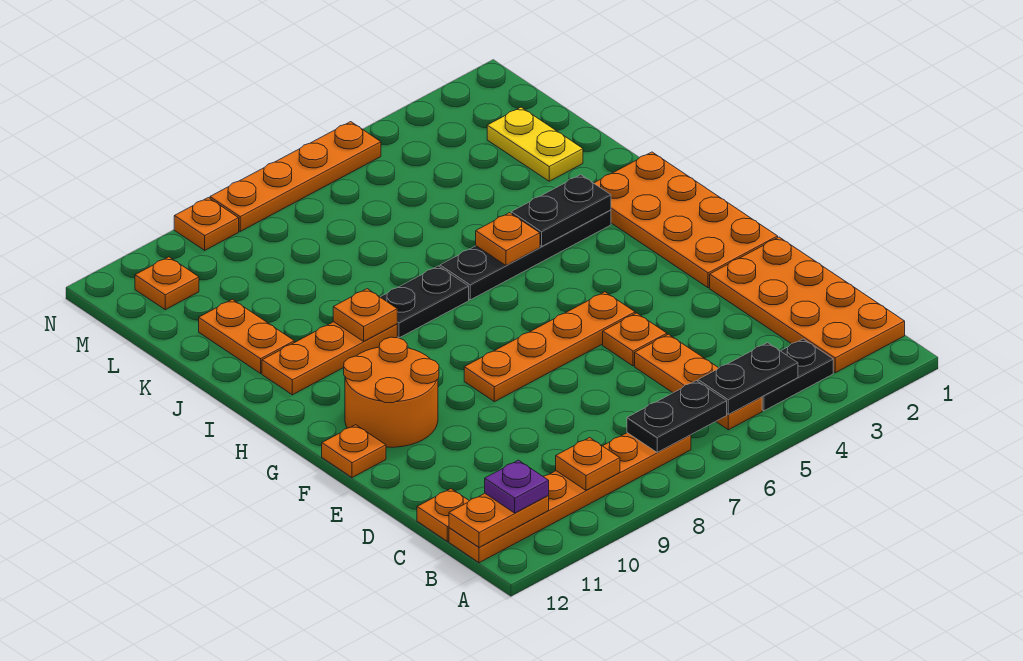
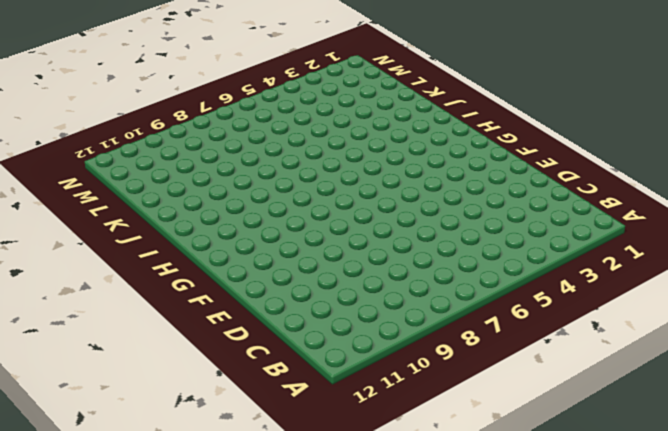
none -> orange 2x4 plate [710,237,905,373]
none -> black 1x2 plate [762,339,833,411]
none -> orange 1x3 plate [635,334,762,430]

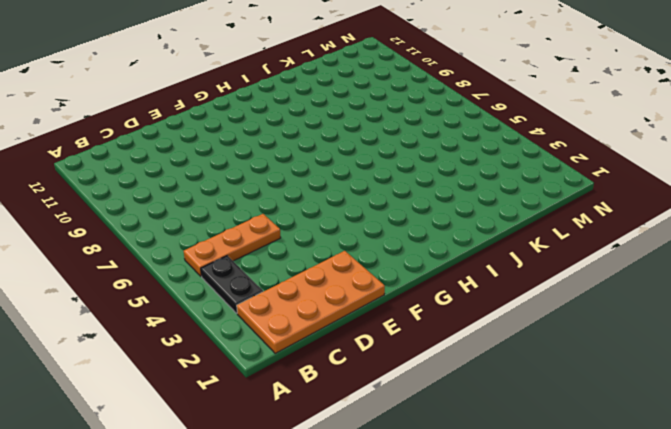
none -> orange 1x6 plate [449,433,691,563]
none -> orange 1x1 plate [417,489,469,541]
none -> orange 1x1 plate [603,313,667,366]

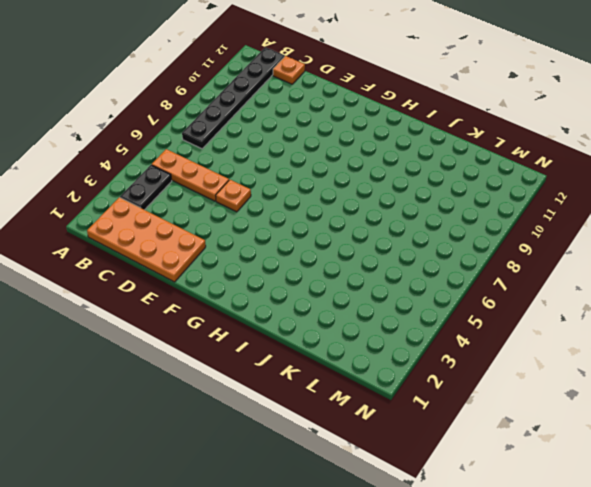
black 1x6 plate [182,47,284,149] -> orange 1x6 plate [449,433,691,563]
none -> orange 2x4 plate [594,152,778,288]
none -> orange 1x4 plate [464,292,635,402]
none -> orange 2x2 round brick [344,337,439,447]

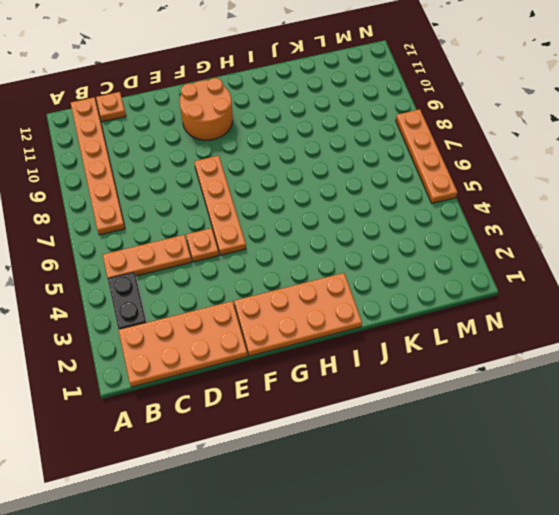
none -> orange 1x1 plate [322,425,386,478]
none -> black 1x4 plate [440,210,611,300]
none -> black 1x2 plate [381,266,469,338]

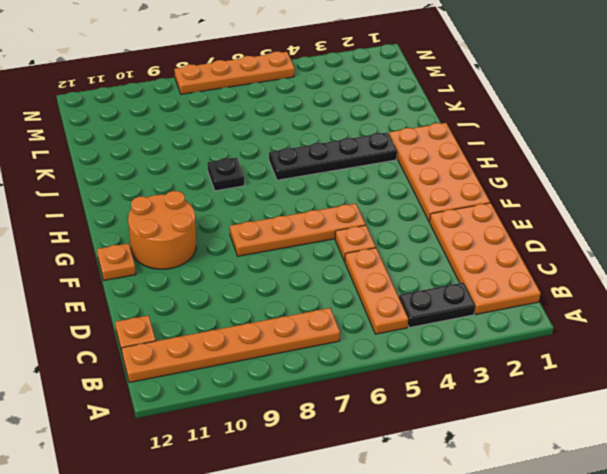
black 1x1 plate [207,157,244,191] -> black 1x2 plate [381,266,469,338]
none -> orange 1x3 plate [262,322,397,395]
none -> orange 1x2 plate [199,299,294,373]
none -> yellow 1x2 plate [487,107,583,181]

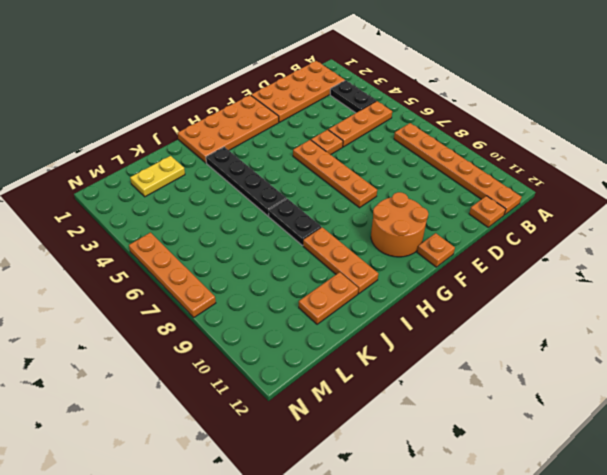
none -> orange 1x1 plate [135,257,199,310]
none -> orange 1x1 plate [174,198,239,250]
none -> black 1x2 plate [698,343,798,414]

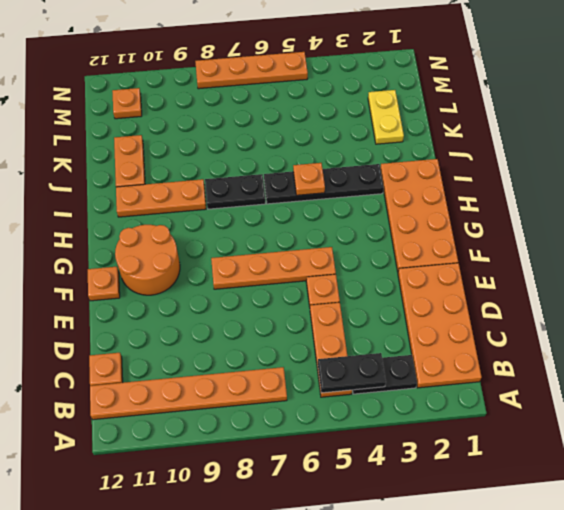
none -> orange 1x1 plate [174,198,239,250]
none -> black 1x2 plate [627,381,727,452]
none -> orange 1x1 plate [556,438,620,490]

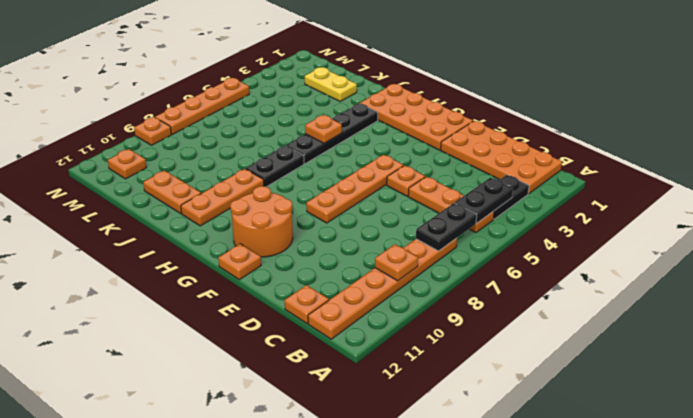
none -> orange 1x2 plate [449,493,549,547]
none -> black 1x2 plate [511,175,611,246]
none -> orange 1x1 plate [333,289,397,341]

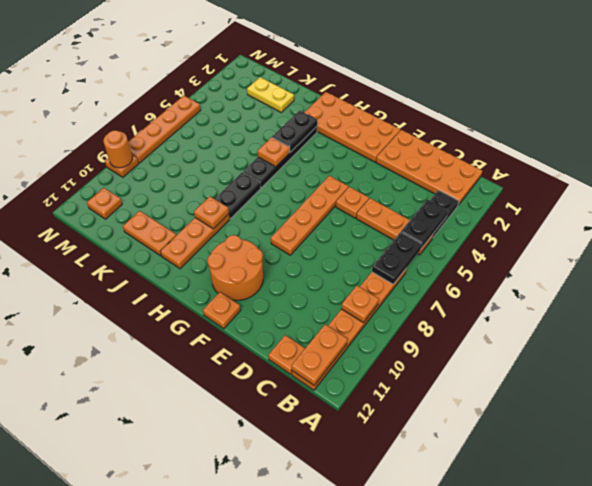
orange 1x1 round brick [103,130,132,168] -> none
none -> purple 1x1 plate [485,460,549,513]

